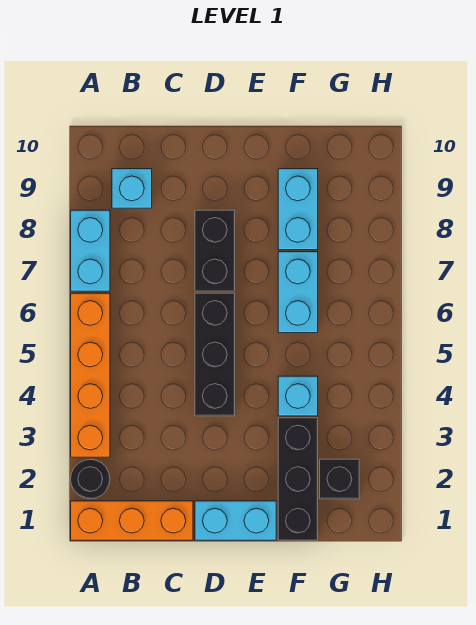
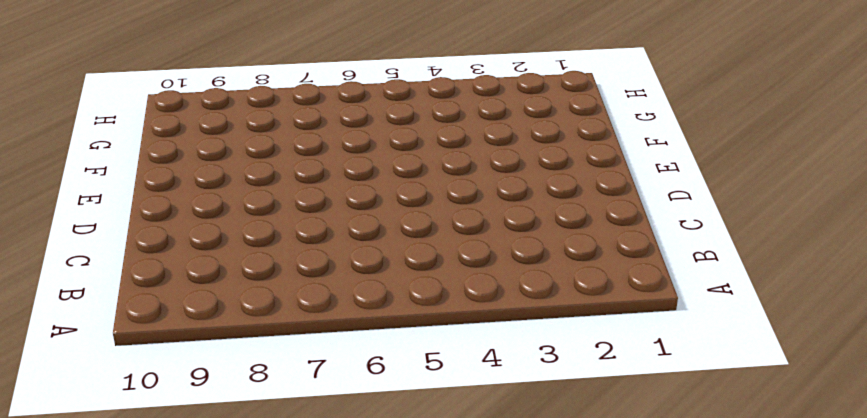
none -> orange 1x3 brick [71,501,193,540]
none -> black 1x1 round brick [71,459,110,499]
none -> orange 1x4 brick [71,293,110,457]

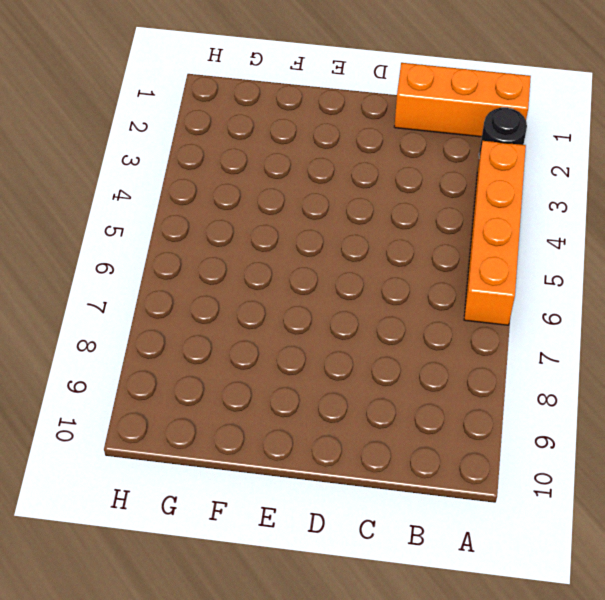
none -> cyan 1x2 brick [71,210,110,291]
none -> cyan 1x1 brick [112,169,152,208]
none -> cyan 1x2 brick [195,501,276,540]

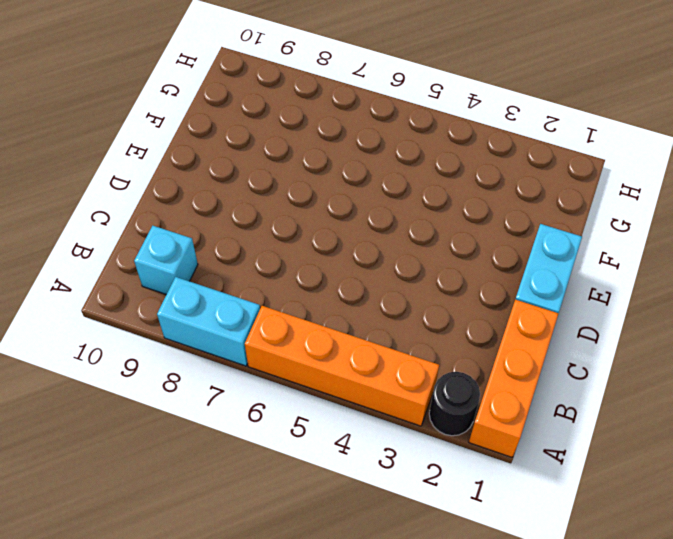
none -> black 1x3 brick [195,293,235,416]
none -> black 1x2 brick [195,210,235,291]
none -> black 1x3 brick [278,418,318,540]

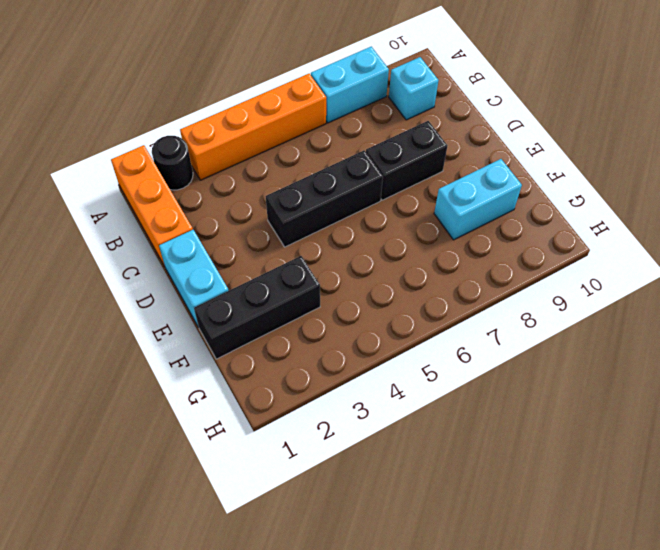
none -> cyan 1x1 brick [278,376,318,416]
none -> cyan 1x2 brick [278,252,318,333]
none -> black 1x1 brick [320,459,359,499]

